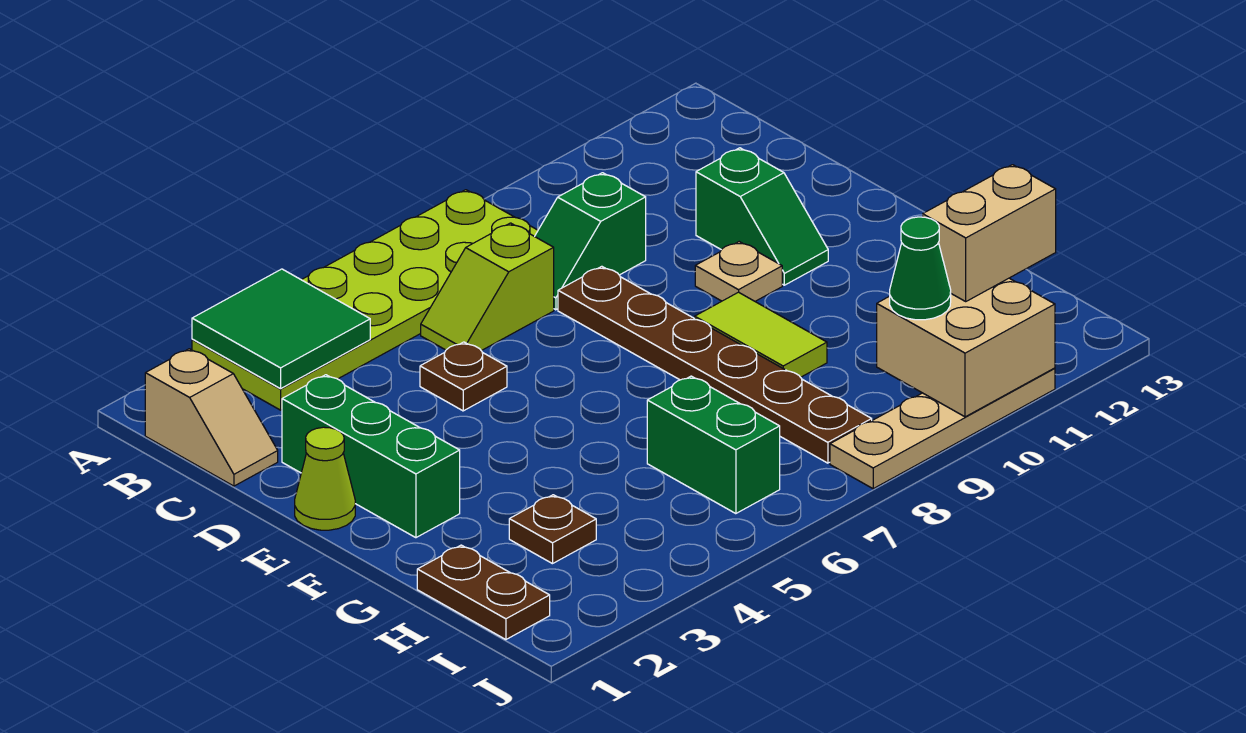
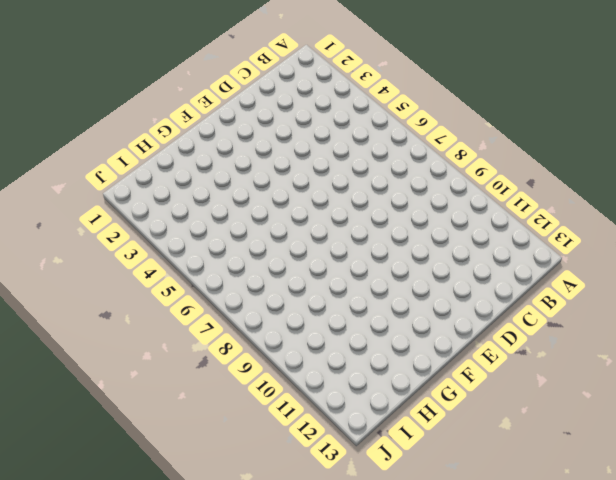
none -> lime 2x6 plate [192,190,538,410]
none -> tan 1x2 slope [145,349,278,486]
none -> lime 1x2 slope [421,223,554,351]

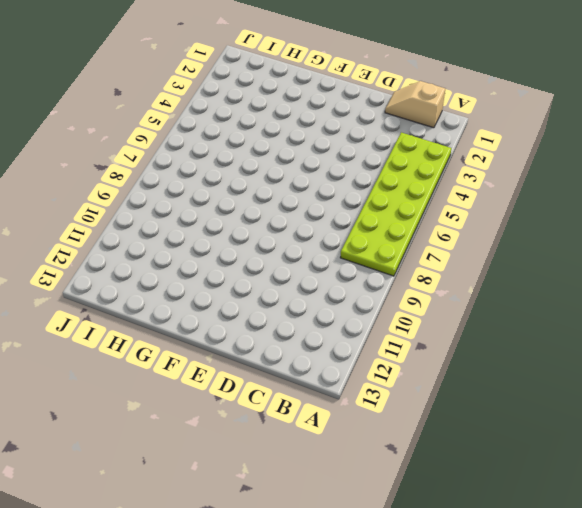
none -> lime 1x2 slope [421,223,554,351]
none -> green 1x2 slope [535,173,646,310]
none -> green 1x3 brick [282,375,460,538]

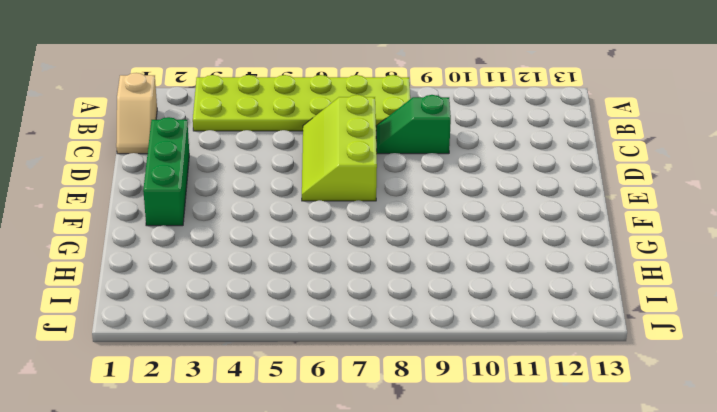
lime 2x3 slope [302,95,377,201] -> lime 1x2 slope [421,223,554,351]
none -> brown 1x1 plate [420,342,507,411]
none -> brown 1x6 plate [558,266,872,463]
none -> green 1x2 slope [696,148,828,285]

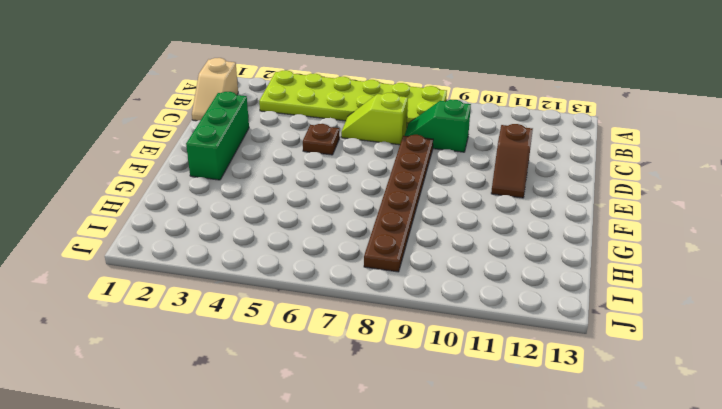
brown 1x2 slope [491,124,533,198] -> green 1x2 slope [696,148,828,285]
none -> lime 1x1 cone [295,427,355,530]
none -> tan 1x1 plate [695,242,782,301]
none -> lime 1x2 tile [695,292,827,377]

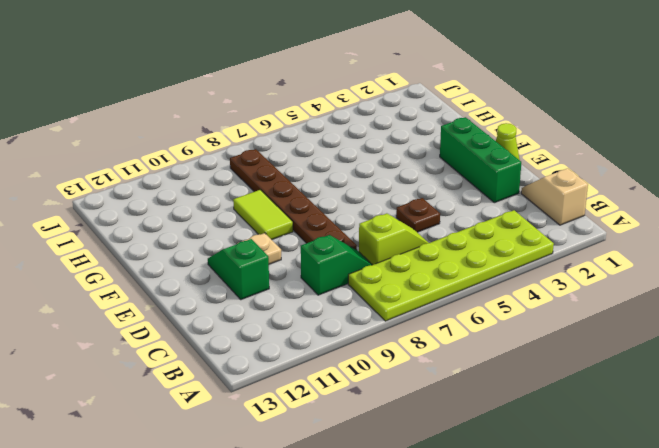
none -> brown 1x2 plate [417,545,550,640]
none -> brown 1x1 plate [509,495,596,564]
none -> green 1x2 brick [647,376,780,514]

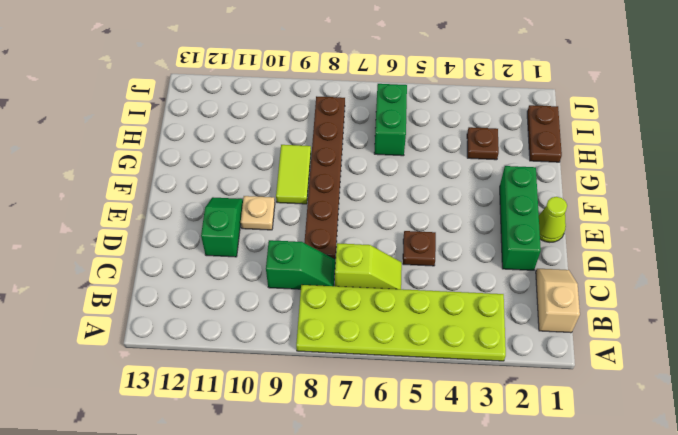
none -> tan 1x4 plate [830,368,1055,489]
none -> green 2x2 tile [192,269,370,389]
none -> tan 2x2 brick [877,278,1055,417]

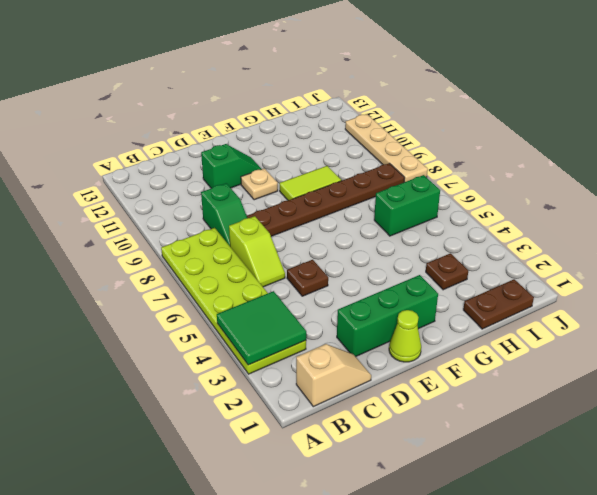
none -> tan 2x2 brick [877,278,1055,417]
none -> green 1x1 cone [890,217,951,320]
none -> tan 1x2 brick [923,165,1056,301]

